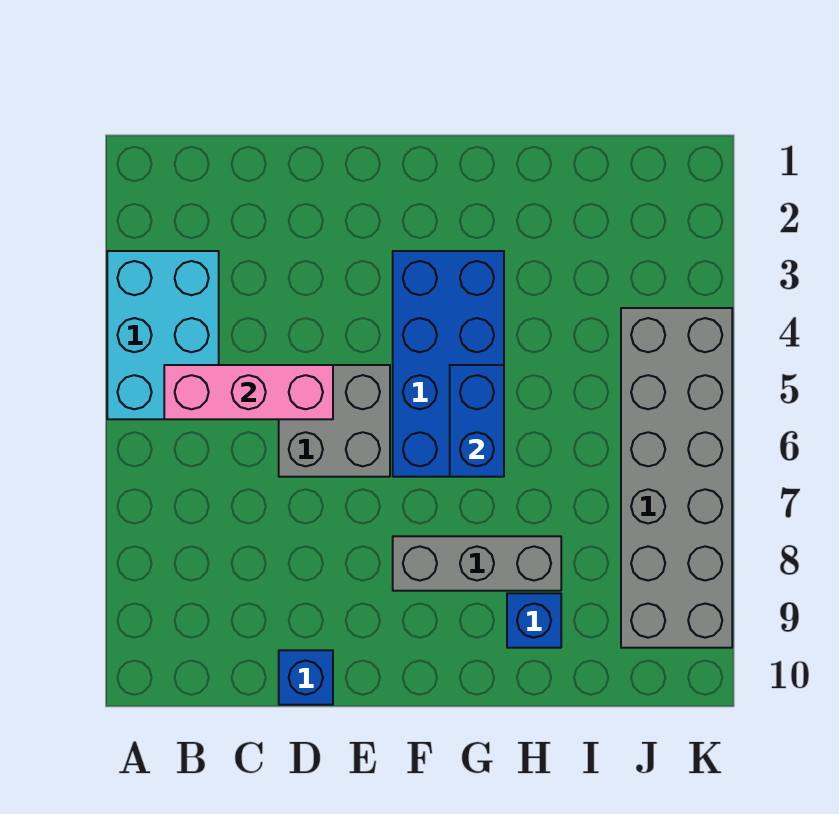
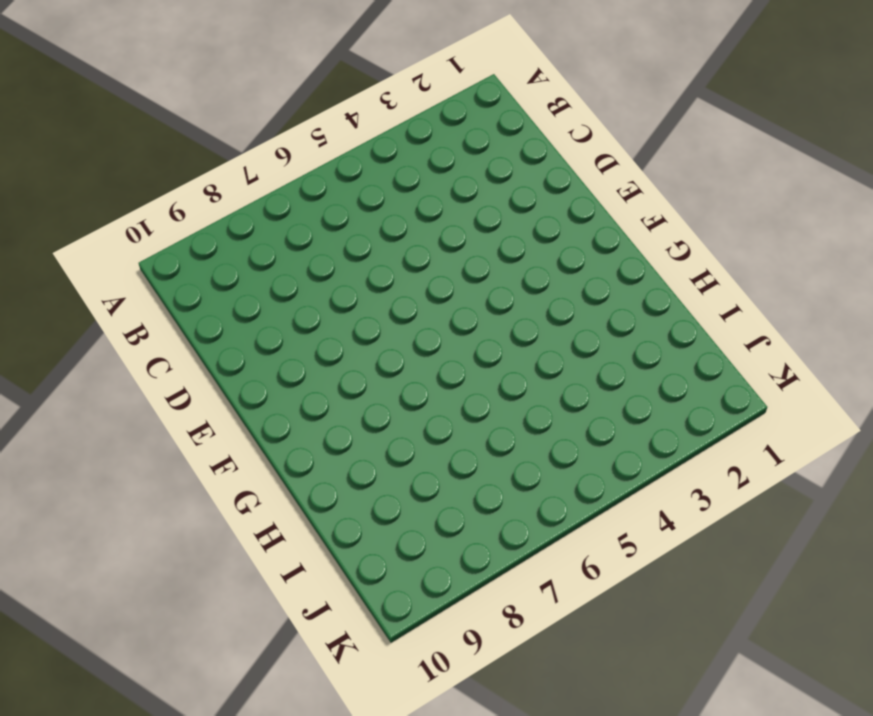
none -> cyan 2x3 brick [107,251,219,419]
none -> grey 2x2 brick [279,365,390,477]

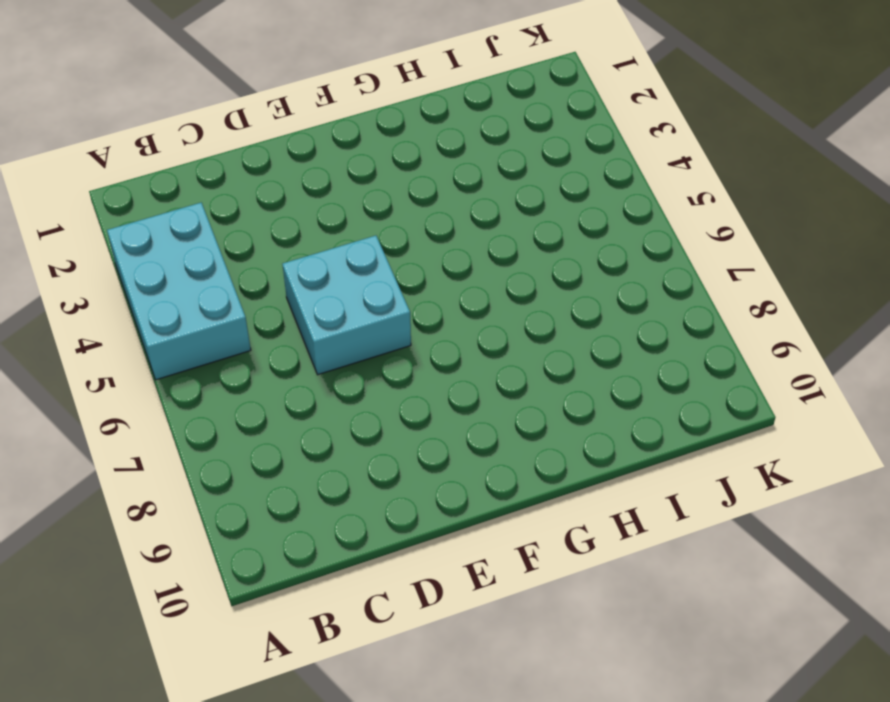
cyan 2x2 brick [282,236,411,375] -> grey 2x2 brick [279,365,390,477]
none -> blue 1x1 brick [279,650,333,705]
none -> blue 2x4 brick [393,251,504,477]

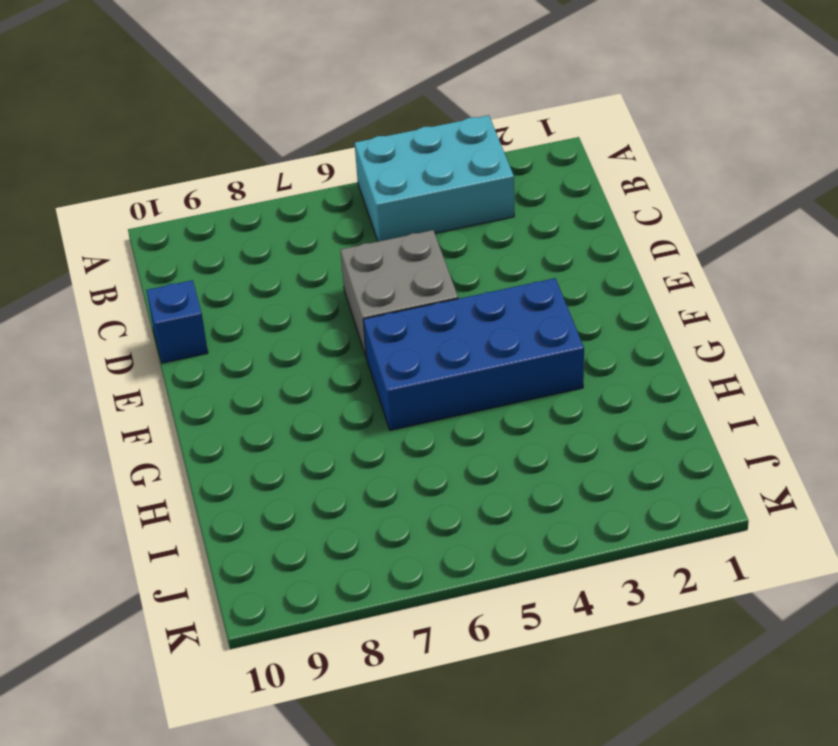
none -> grey 1x3 brick [393,536,561,591]
none -> blue 1x1 brick [507,593,561,648]

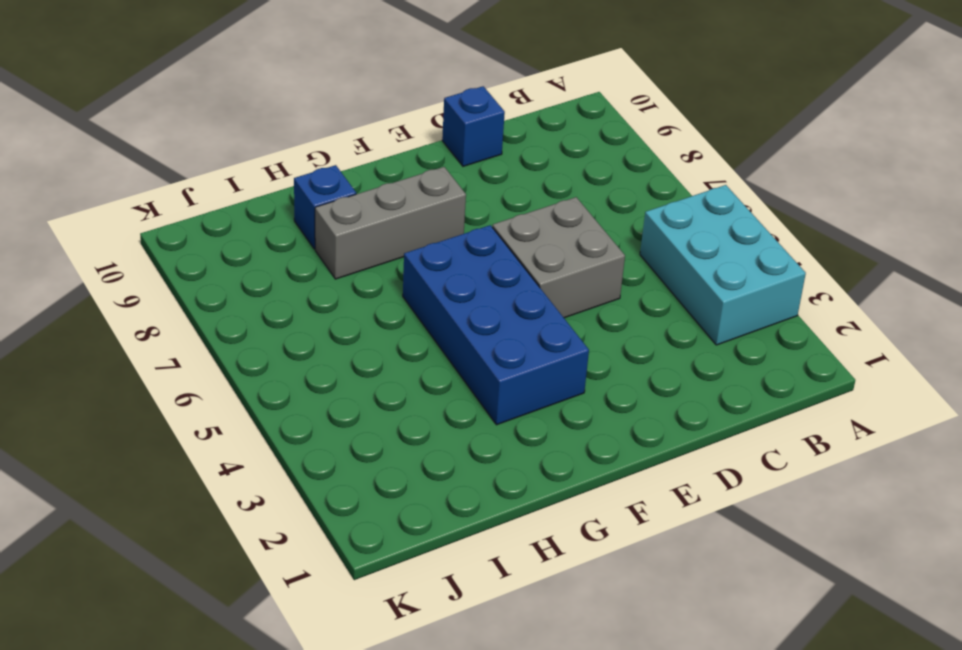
none -> grey 2x6 brick [621,308,732,648]
none -> pink 1x3 brick [164,365,333,419]

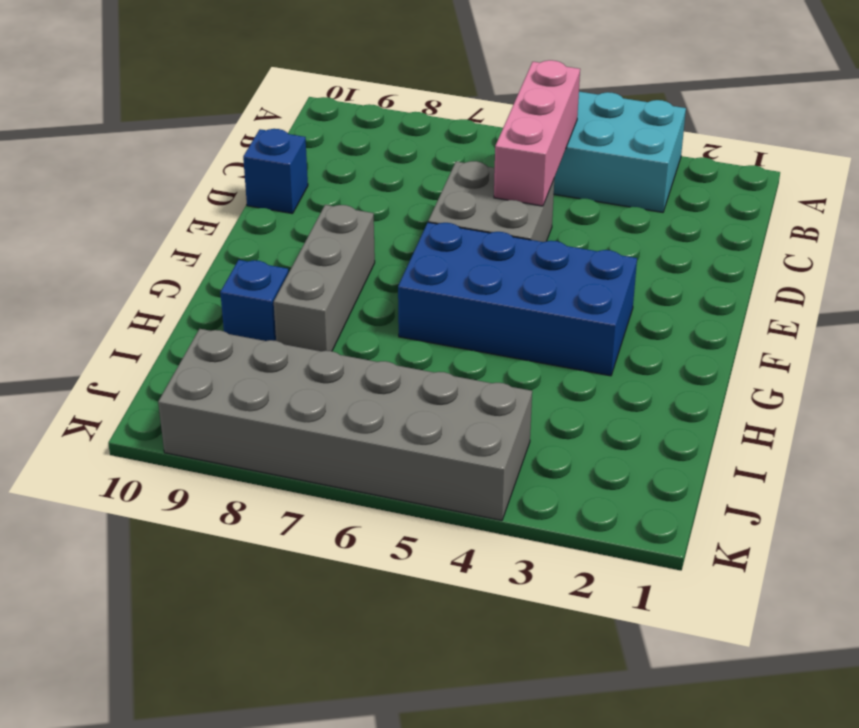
none -> blue 1x2 brick [450,365,504,477]

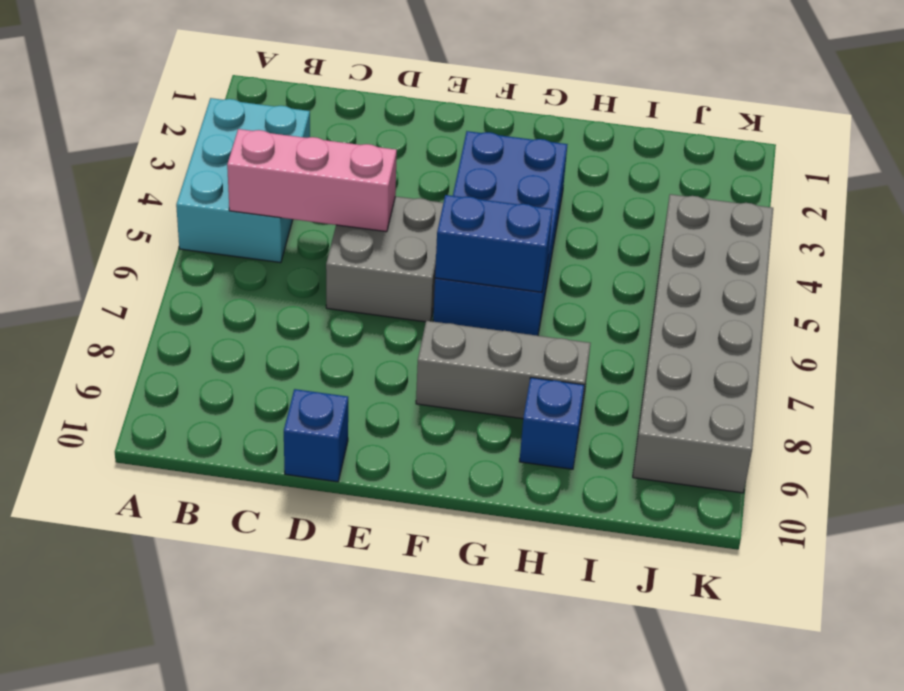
blue 1x2 brick [435,195,553,292] -> blue 1x2 brick turned to [450,365,504,477]

